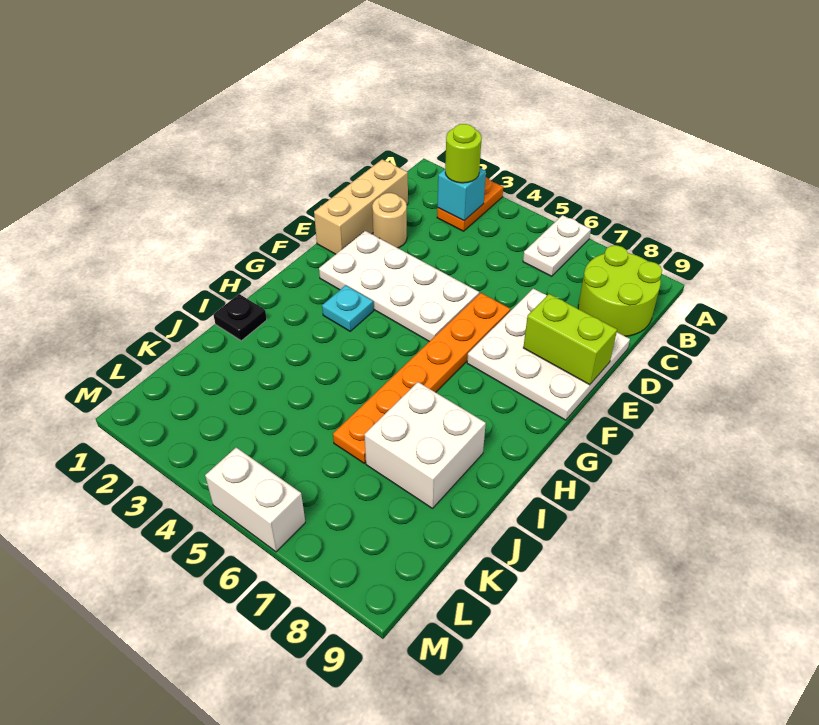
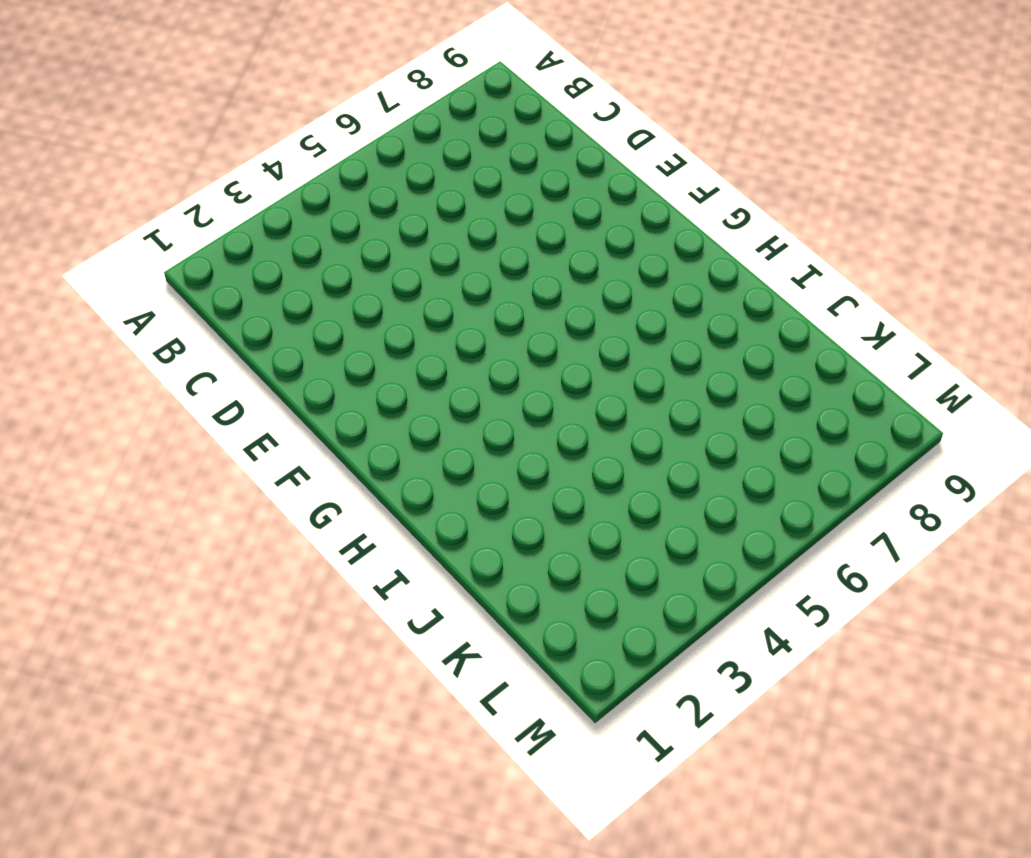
none -> orange 1x2 plate [437,177,503,231]
none -> white 1x2 plate [523,215,591,276]
none -> lime 2x2 round brick [578,245,662,336]

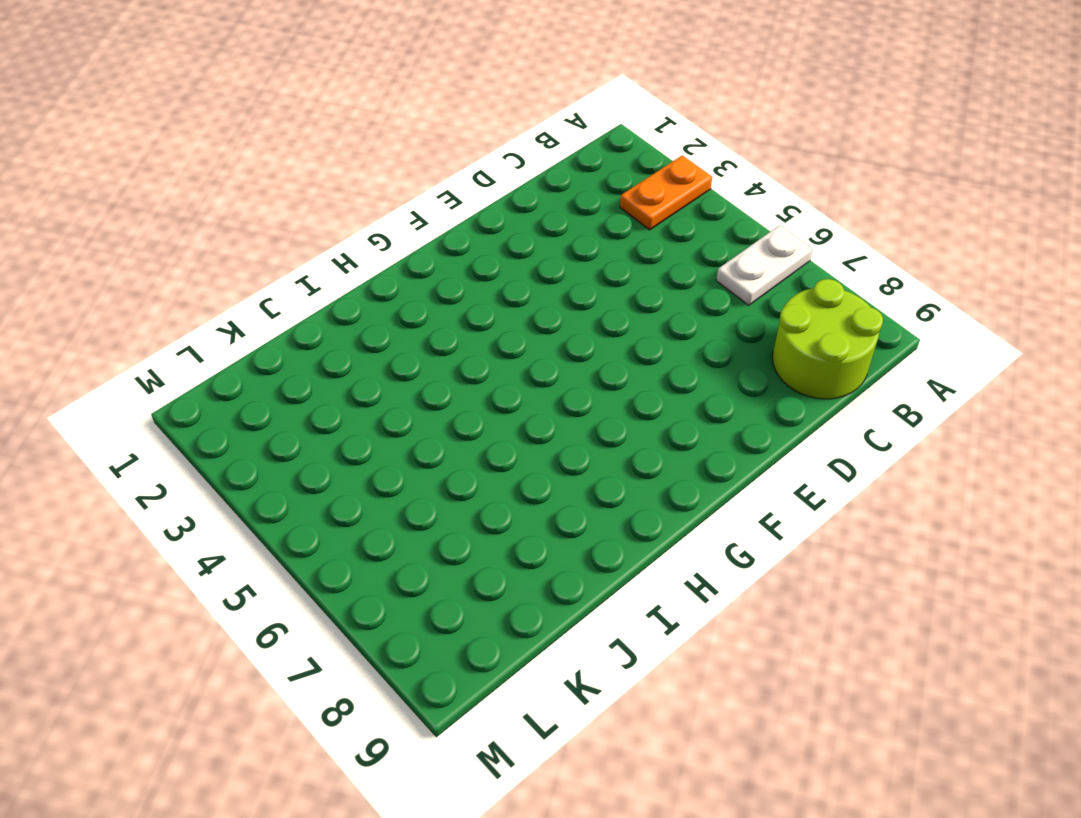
none -> tan 1x3 brick [314,159,408,254]
none -> tan 1x1 round brick [372,193,407,248]
none -> white 3x3 plate [467,288,630,420]

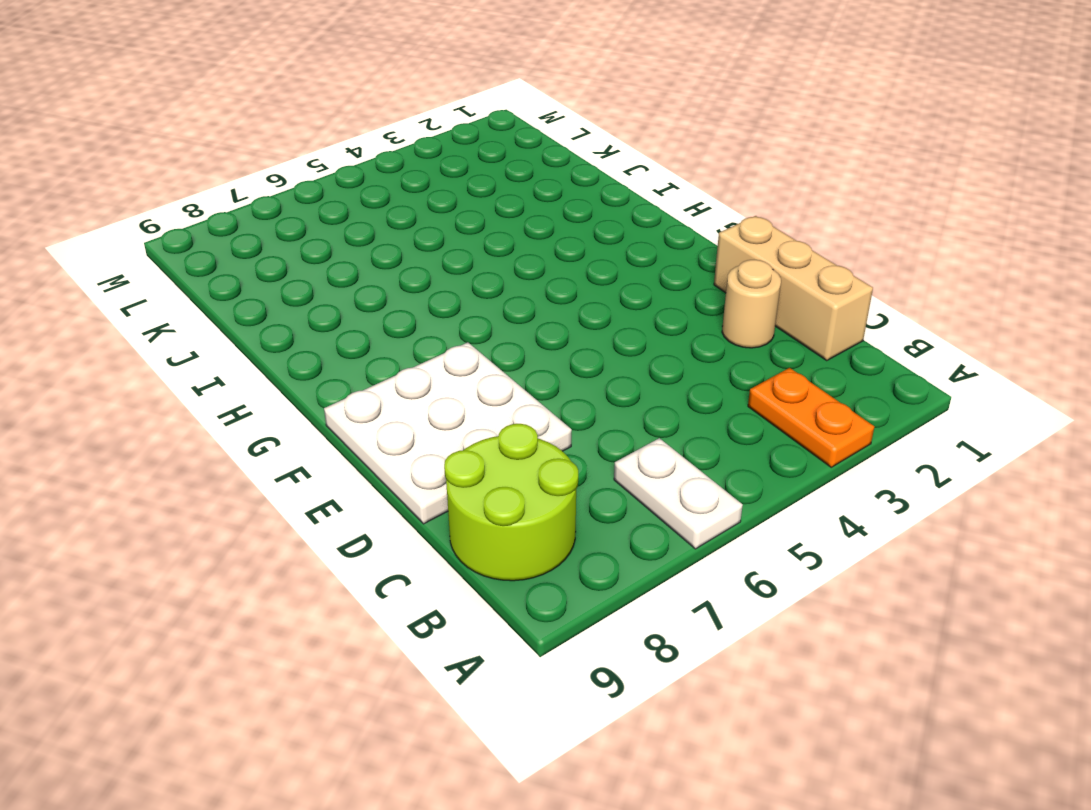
none -> white 2x4 plate [319,231,479,342]
none -> orange 1x6 plate [333,293,510,463]
none -> cyan 1x1 plate [322,285,374,331]

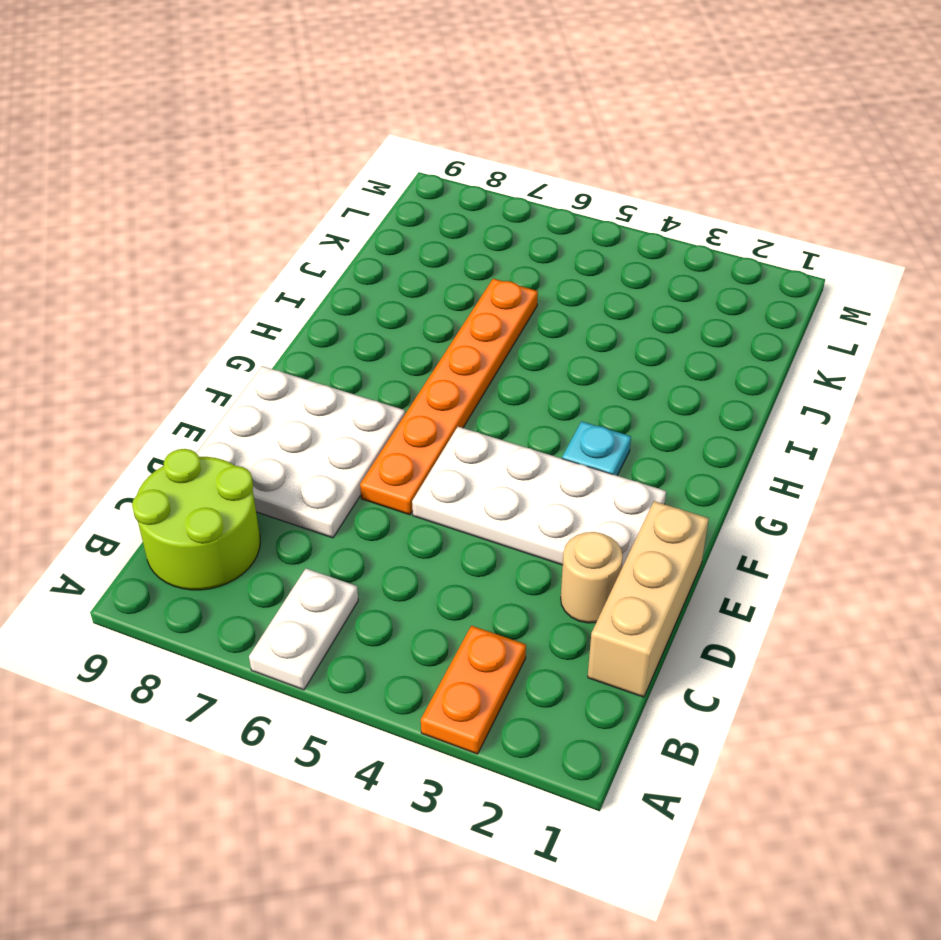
none -> black 1x1 plate [213,294,267,341]
none -> white 2x2 brick [364,382,486,508]
none -> white 1x2 brick [205,448,305,552]

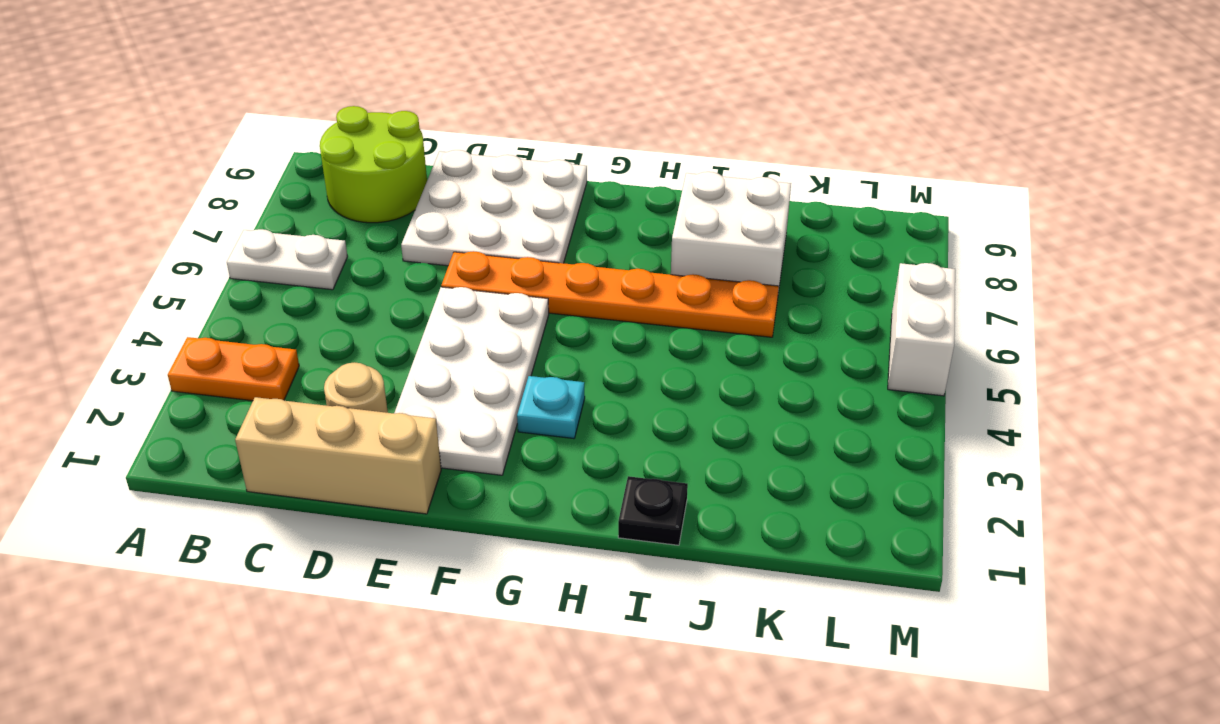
none -> cyan 1x1 brick [437,168,486,221]
none -> lime 1x2 brick [523,294,617,385]
none -> lime 1x1 round brick [445,124,482,183]

